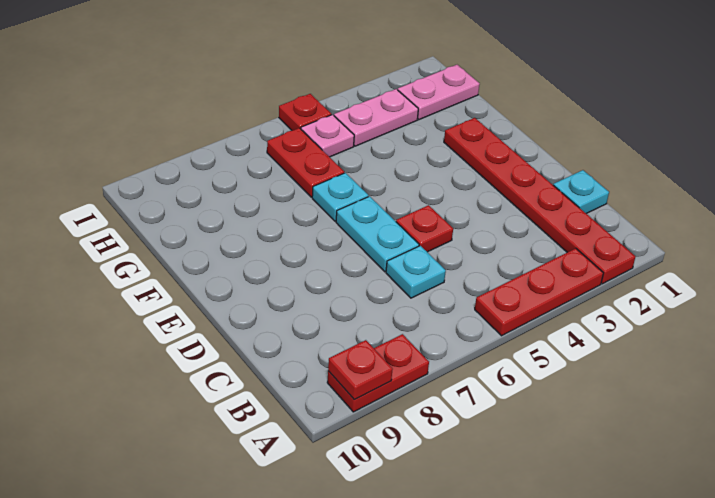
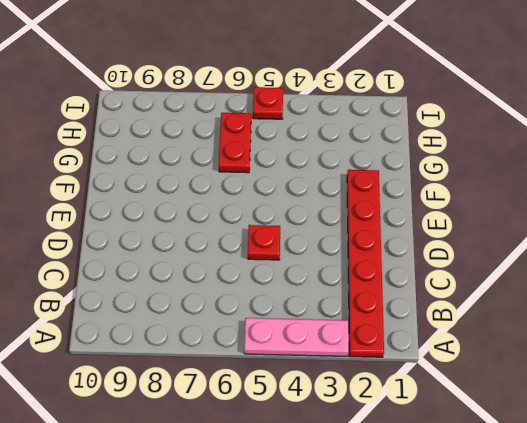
pink 1x3 plate [244,318,349,356] -> red 1x3 plate [475,248,603,336]
none -> red 1x2 plate [327,334,429,412]
none -> cyan 1x1 plate [553,170,609,214]
none -> cyan 1x1 plate [386,246,446,298]

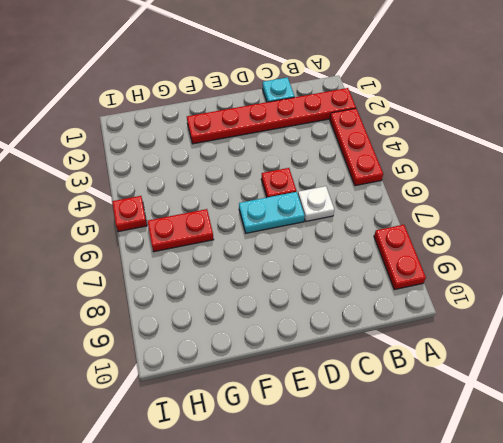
white 1x1 plate [298,186,334,222] -> cyan 1x1 plate [386,246,446,298]
none -> cyan 1x1 plate [312,173,369,221]
none -> pink 1x2 plate [398,65,480,120]
none -> pink 1x2 plate [334,89,418,146]

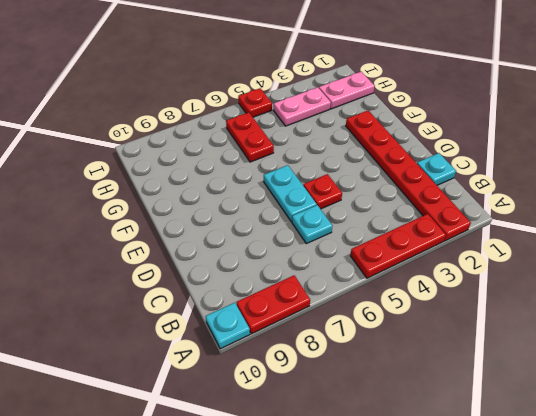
cyan 1x1 plate [205,303,250,349] -> cyan 1x1 plate moved to [312,173,369,221]
none -> pink 1x1 plate [301,115,354,157]
none -> red 1x1 plate [328,340,393,400]

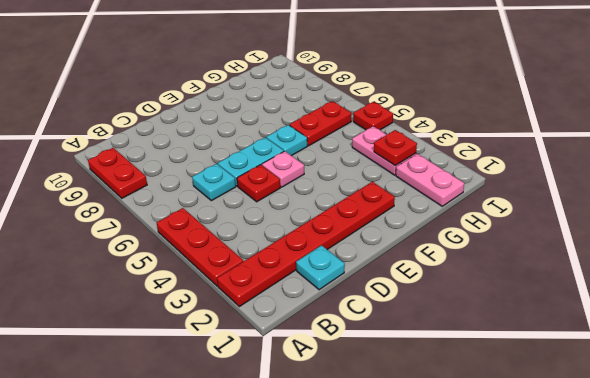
pink 1x1 plate [262,151,304,187] -> pink 1x1 plate moved to [301,115,354,157]
red 1x1 plate [374,130,417,166] -> red 1x1 plate moved to [328,340,393,400]

